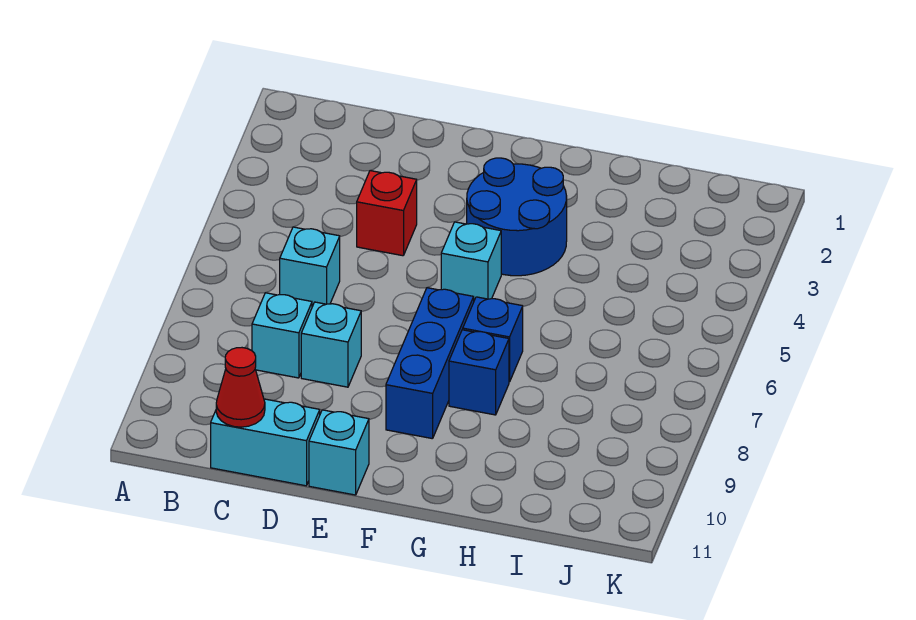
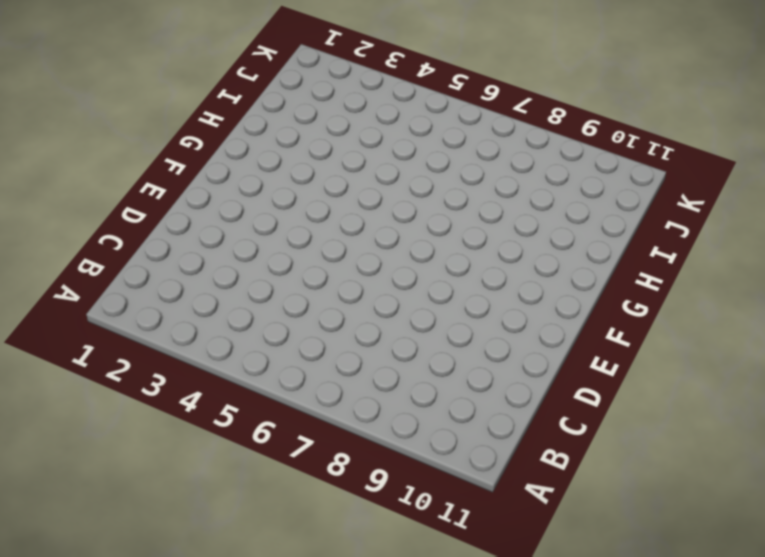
none -> cyan 1x1 brick [280,227,340,307]
none -> cyan 1x1 brick [252,293,312,378]
none -> cyan 1x2 brick [211,399,320,486]

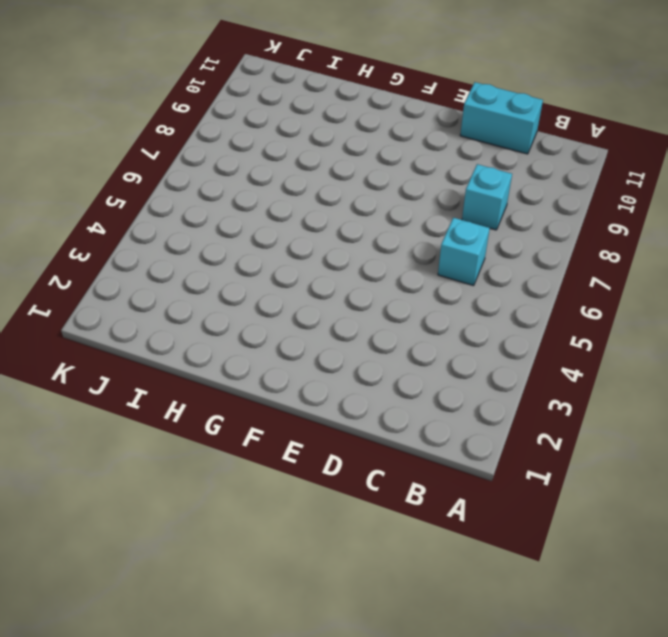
none -> red 1x1 brick [357,171,417,256]
none -> cyan 1x1 brick [301,302,361,387]
none -> cyan 1x1 brick [309,410,369,495]

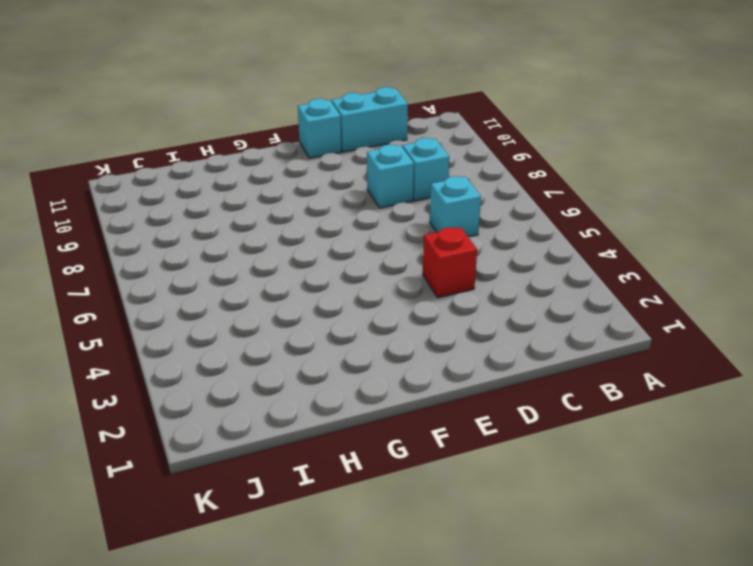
none -> blue 2x2 round brick [467,158,567,276]
none -> cyan 1x1 brick [441,222,501,300]
none -> blue 1x3 brick [386,288,474,439]

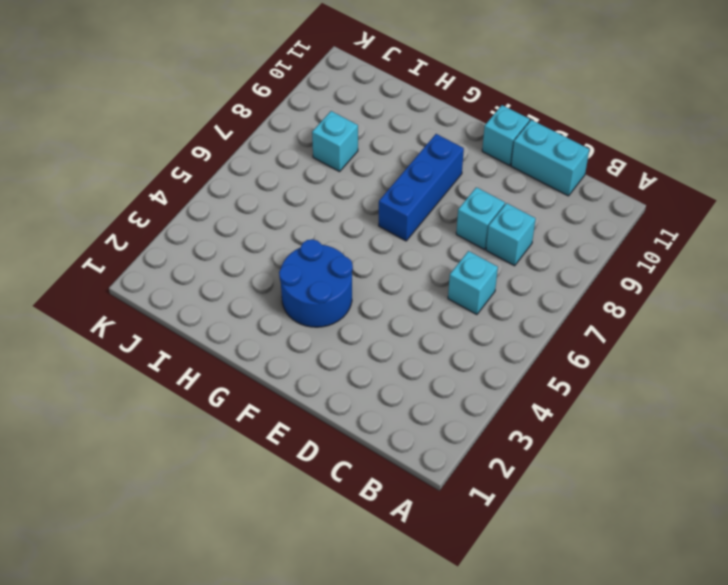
cyan 1x1 brick [312,111,358,172] -> cyan 1x1 brick moved to [441,222,501,300]
none -> red 1x1 brick [357,171,417,256]
none -> blue 1x1 brick [463,297,523,382]
none -> blue 1x1 brick [449,330,509,415]

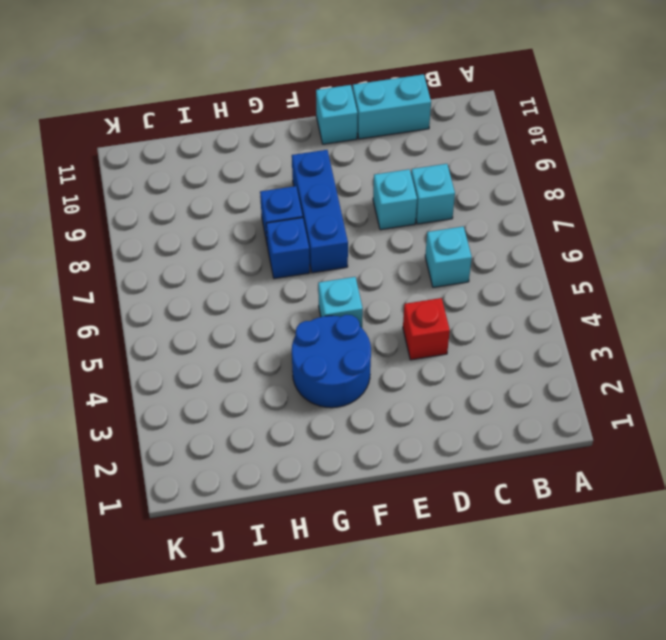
none -> red 1x1 cone [216,348,265,427]

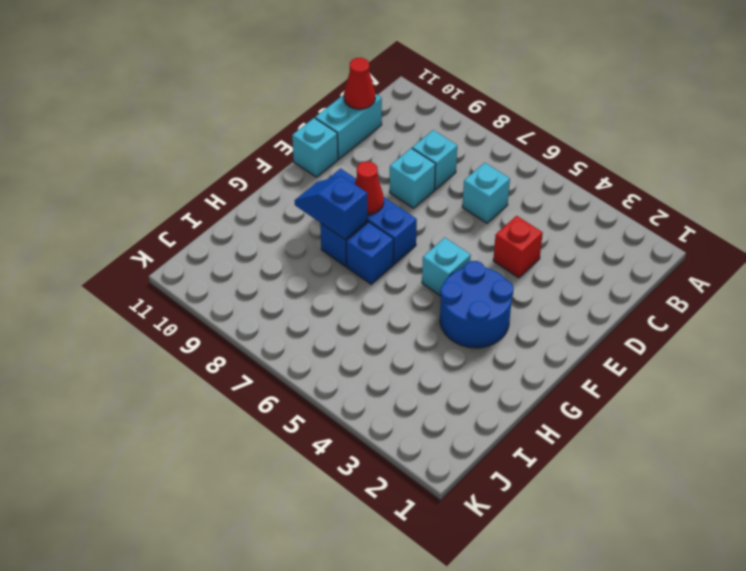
red 1x1 cone [355,161,384,214] -> none
blue 1x2 slope [295,176,367,239] -> none

